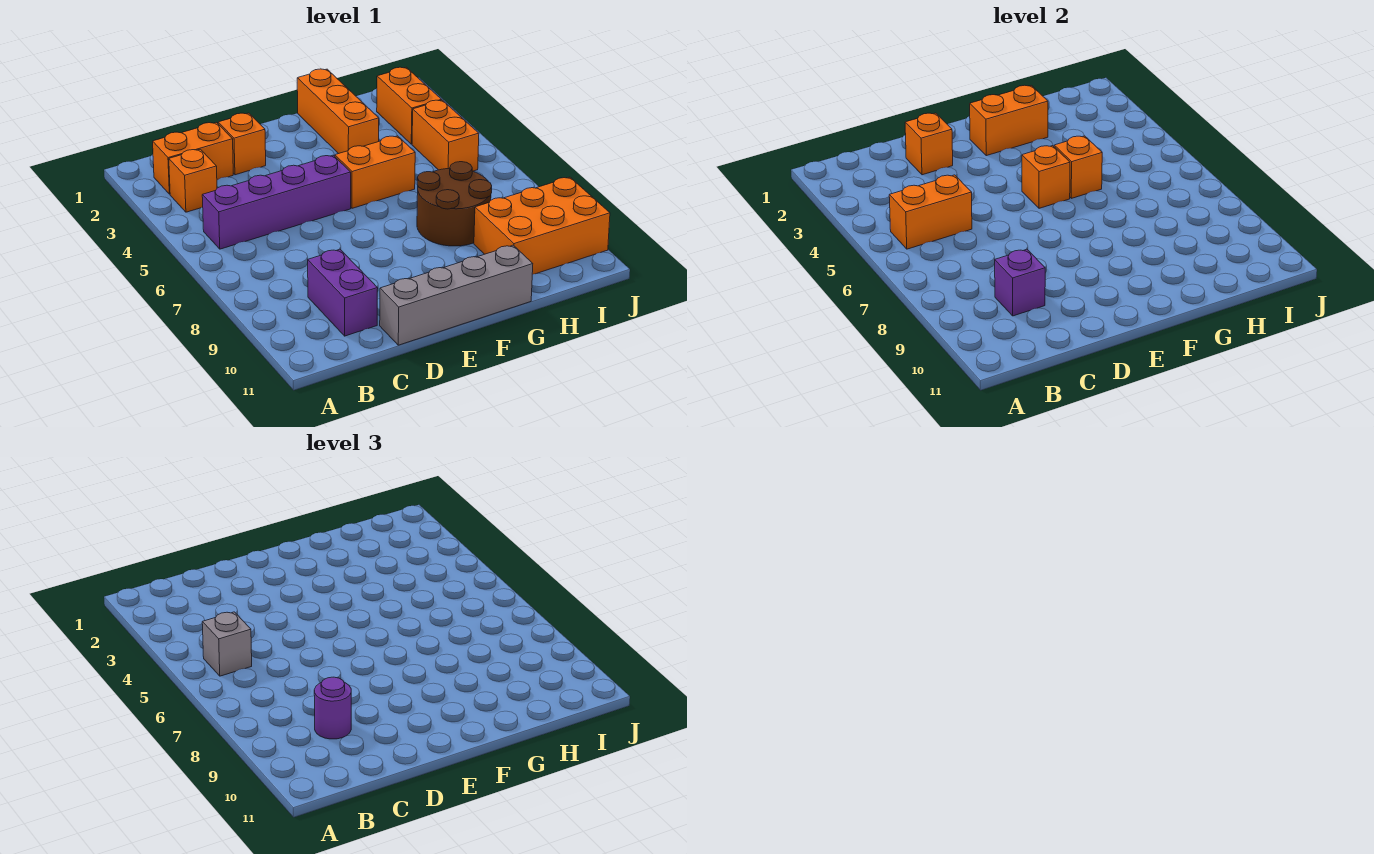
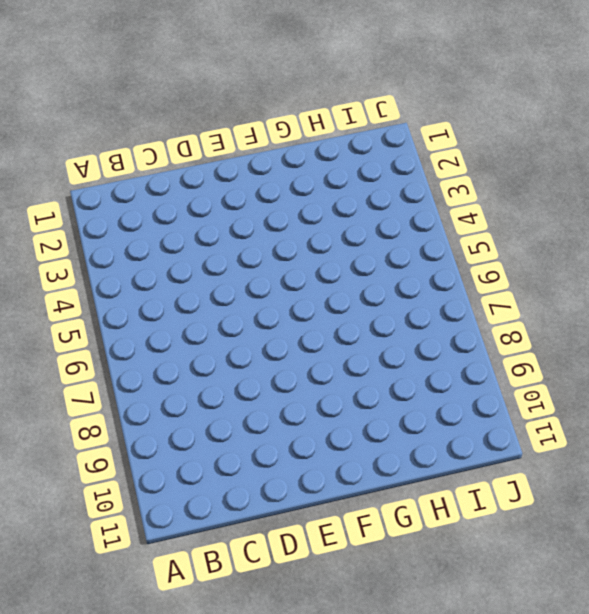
none -> orange 1x2 brick [153,123,233,194]
none -> orange 1x1 brick [169,149,217,212]
none -> purple 1x4 brick [202,155,351,249]

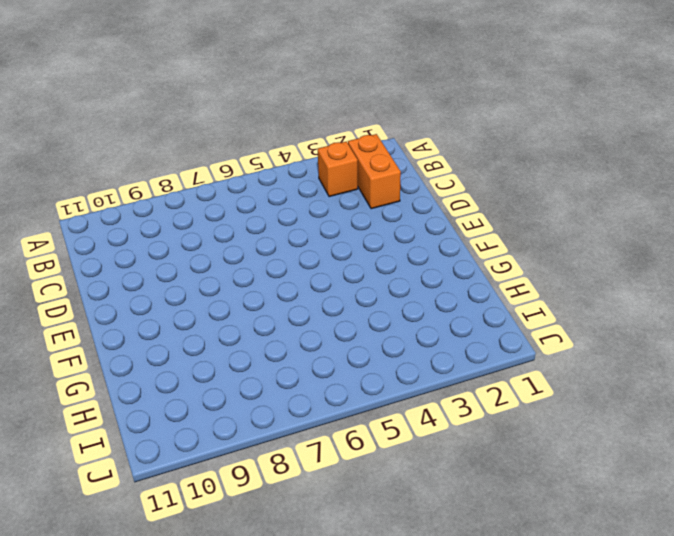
none -> purple 1x4 brick [202,155,351,249]
none -> purple 1x2 brick [308,249,378,336]
none -> orange 1x1 brick [218,113,266,175]

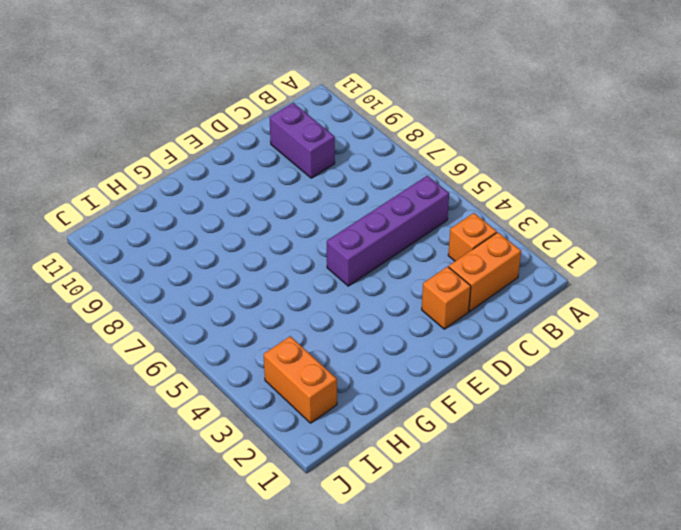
none -> grey 1x4 brick [380,245,533,345]
none -> orange 1x2 brick [335,136,415,208]
none -> orange 1x3 brick [297,69,379,154]

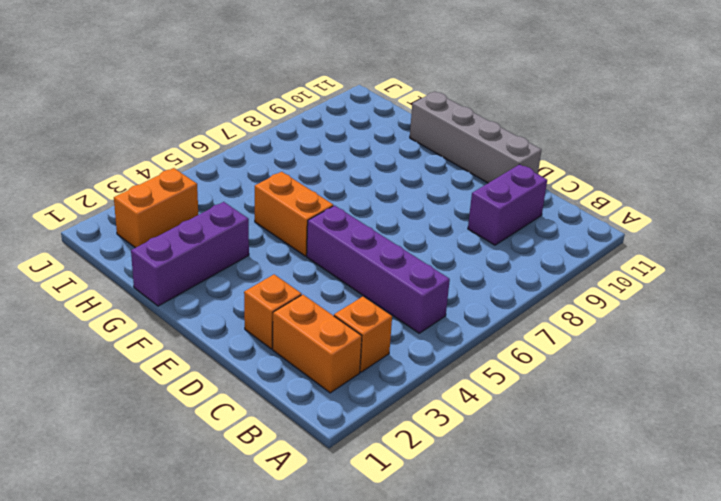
purple 1x3 brick [131,202,249,306] -> orange 1x3 brick [297,69,379,154]
none -> brown 2x2 round brick [417,162,492,246]
none -> orange 2x3 brick [474,177,610,275]
none -> orange 1x2 brick [412,100,479,171]

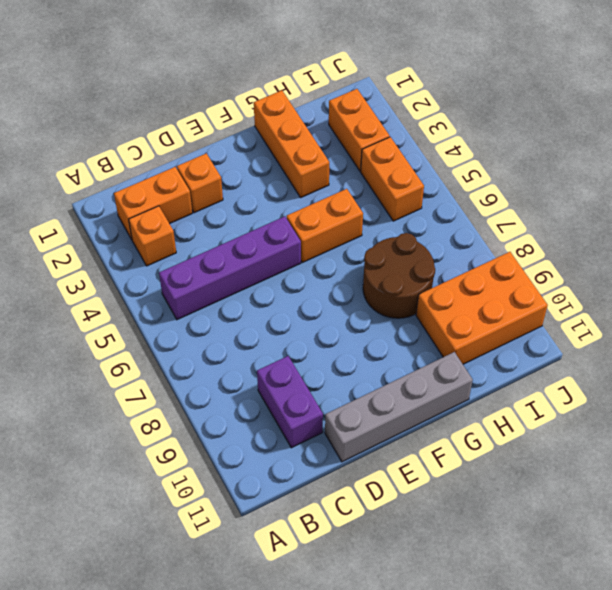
none -> orange 1x2 brick [889,175,972,249]
none -> purple 1x1 brick [995,249,1045,316]
none -> orange 1x1 brick [905,113,953,175]

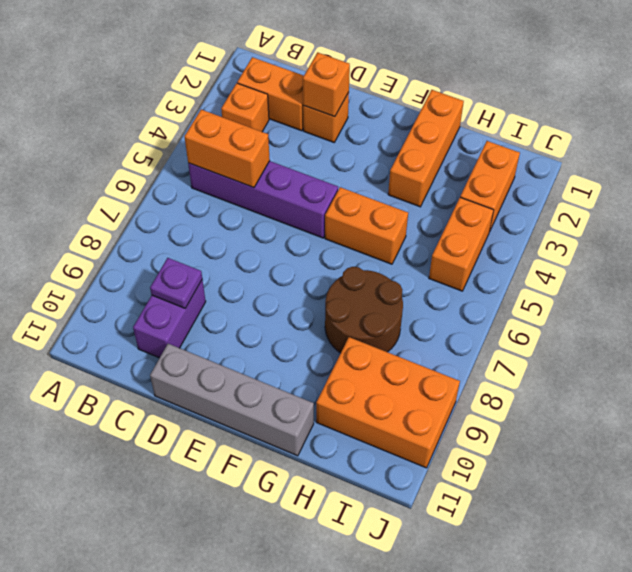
purple 1x1 plate [150,258,202,308] -> purple 1x1 brick [995,249,1045,316]
none -> orange 1x2 brick [970,85,1048,156]
none -> orange 1x1 brick [1022,146,1070,208]
none -> orange 1x1 brick [1054,136,1102,198]

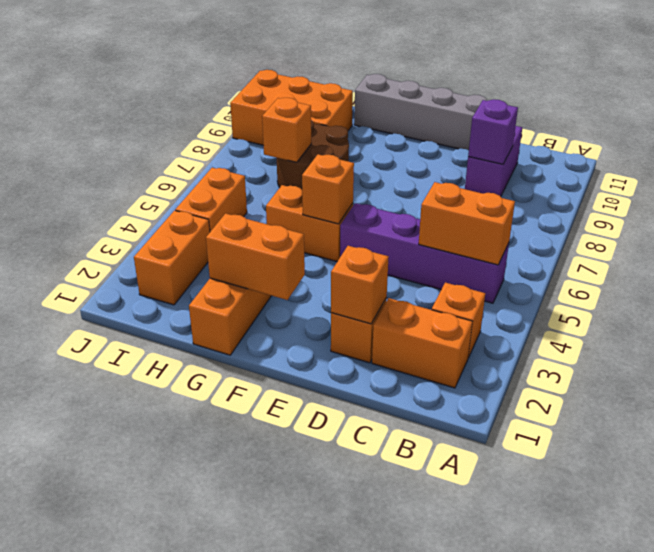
orange 1x1 brick [262,98,311,162] -> orange 1x1 brick moved to [1054,136,1102,198]
none -> grey 1x1 brick [202,612,252,676]
none -> purple 1x1 round brick [314,677,351,739]

